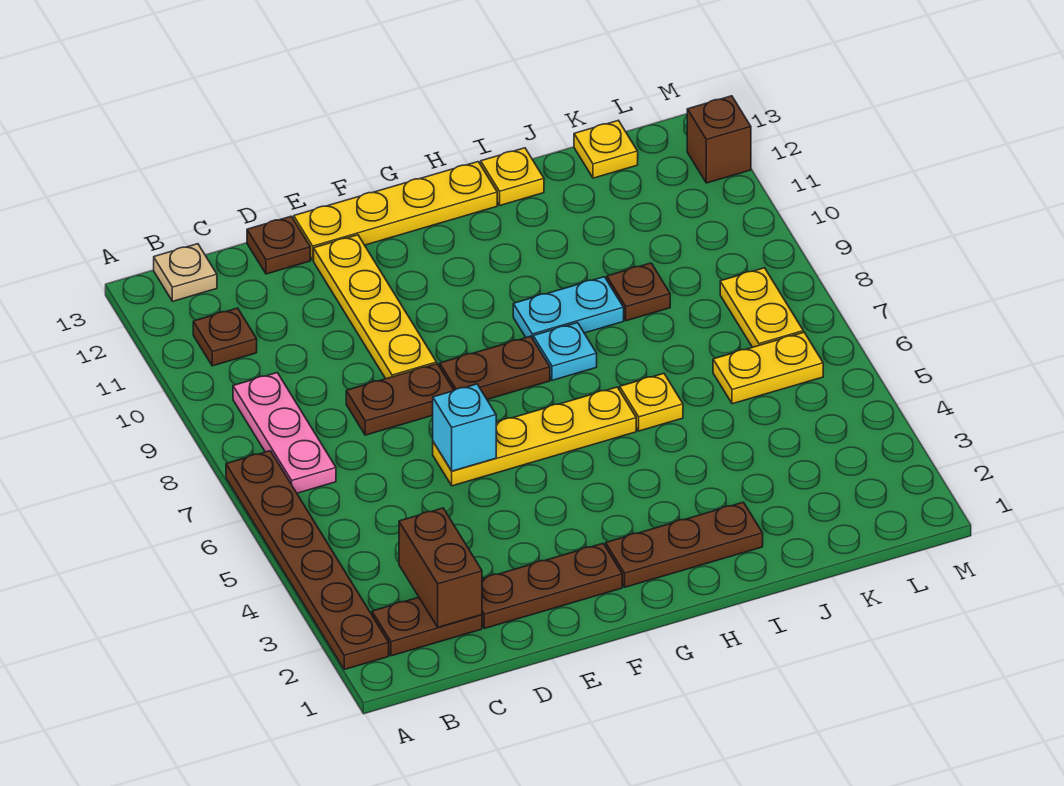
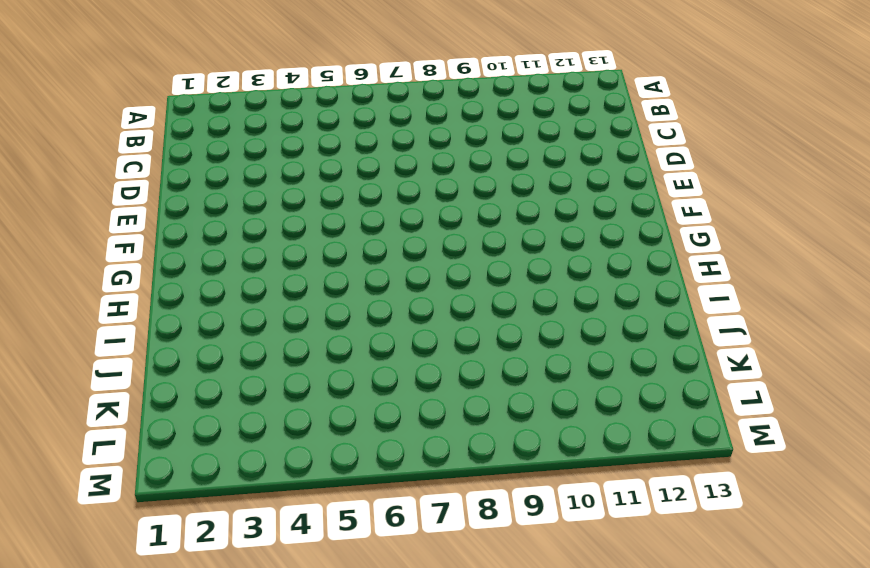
none -> brown 1x6 plate [226,451,389,669]
none -> brown 1x2 plate [372,597,482,656]
none -> pink 1x3 plate [233,373,336,493]

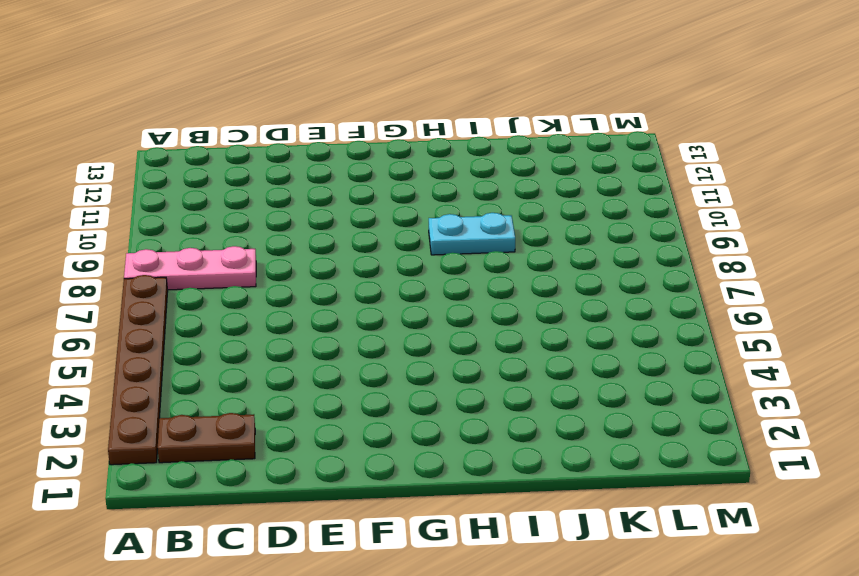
pink 1x3 plate [124,246,256,290] -> pink 1x3 plate turned to [233,373,336,493]
none -> brown 1x1 plate [193,308,257,366]
none -> tan 1x1 plate [154,244,217,301]
none -> brown 1x3 plate [482,544,622,628]

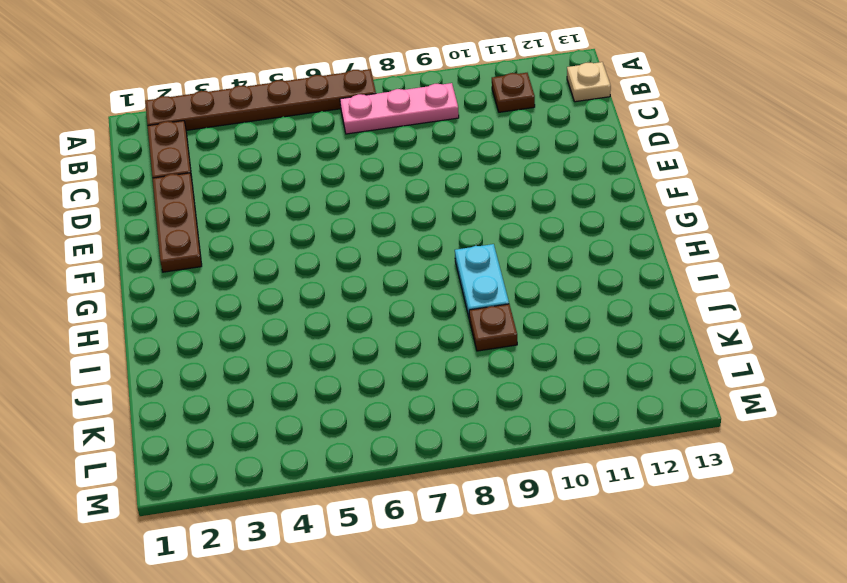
none -> brown 1x2 plate [346,364,454,435]
none -> brown 1x1 plate [247,216,310,274]
none -> yellow 1x4 plate [433,387,636,486]

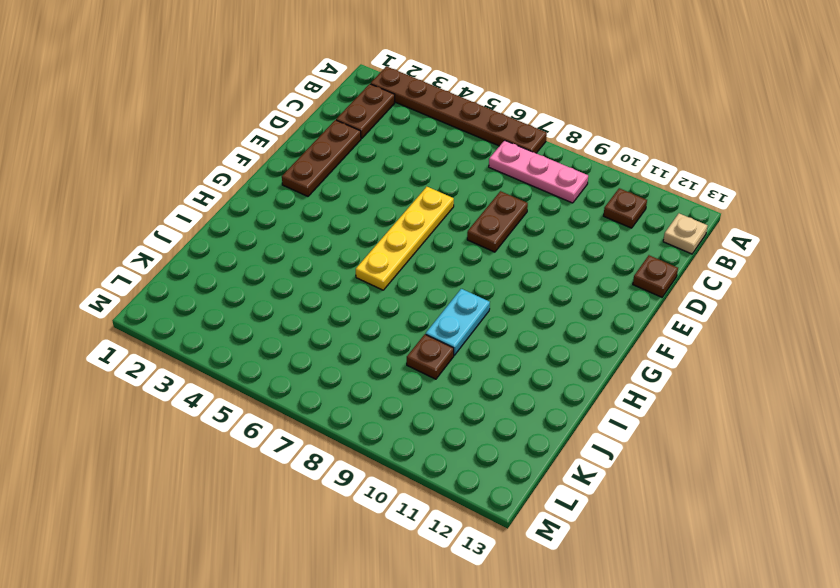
none -> yellow 1x4 plate [314,235,437,379]
none -> yellow 1x4 plate [294,162,497,260]
none -> brown 1x2 plate [440,336,550,399]

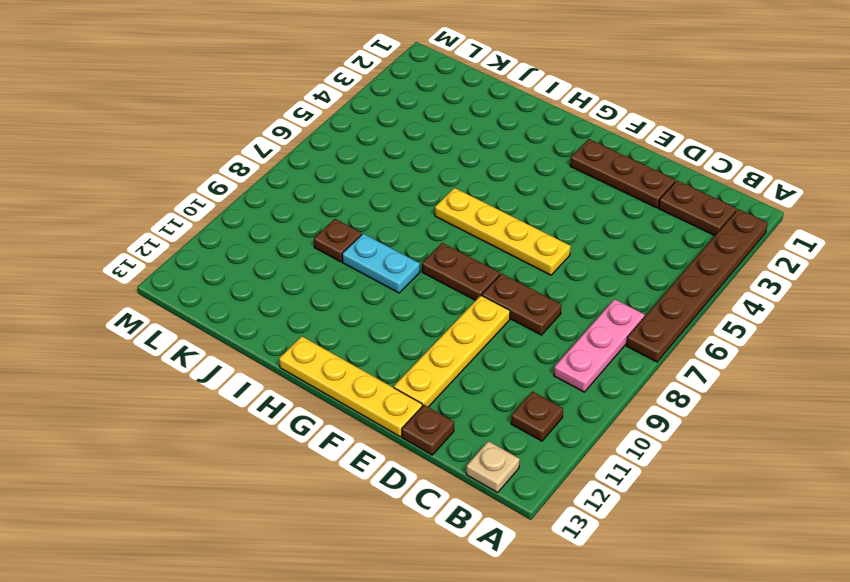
none -> brown 1x3 plate [606,502,763,587]
none -> cyan 1x1 plate [533,323,597,380]
none -> yellow 1x1 plate [620,373,683,431]

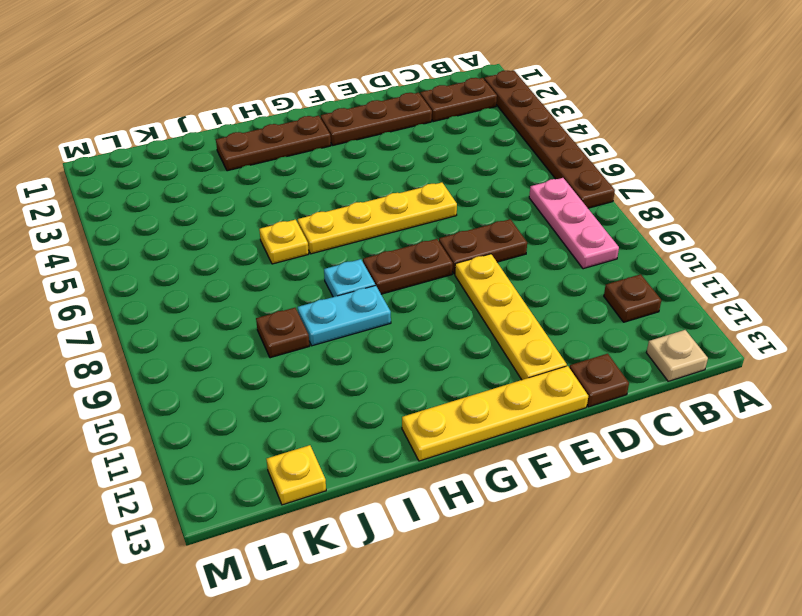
none -> yellow 1x1 plate [481,148,544,205]
none -> yellow 1x2 plate [713,332,823,404]
none -> yellow 1x2 plate [720,268,803,347]

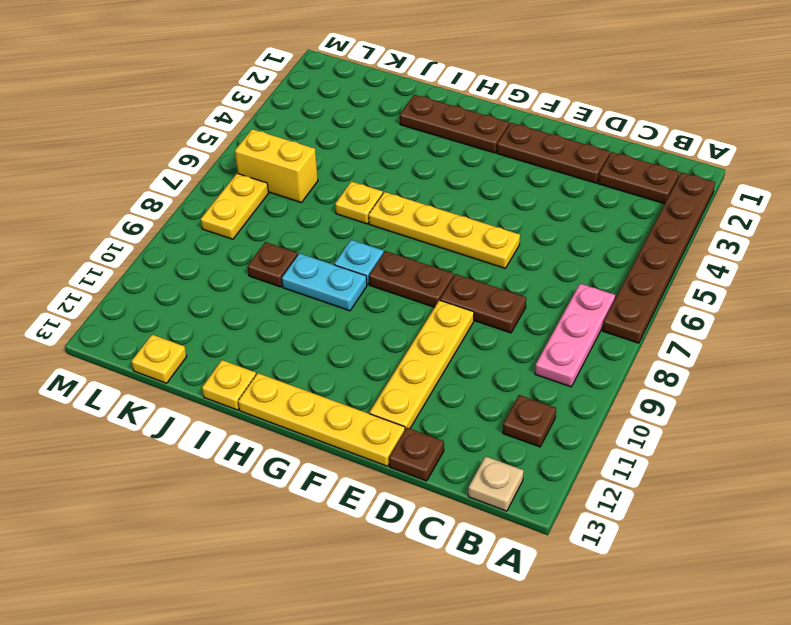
yellow 1x2 brick [235,129,318,203] -> yellow 1x2 plate [713,332,823,404]
none -> brown 1x1 brick [687,96,751,183]
none -> brown 1x2 brick [399,508,482,627]
none -> cyan 1x1 brick [433,384,496,471]

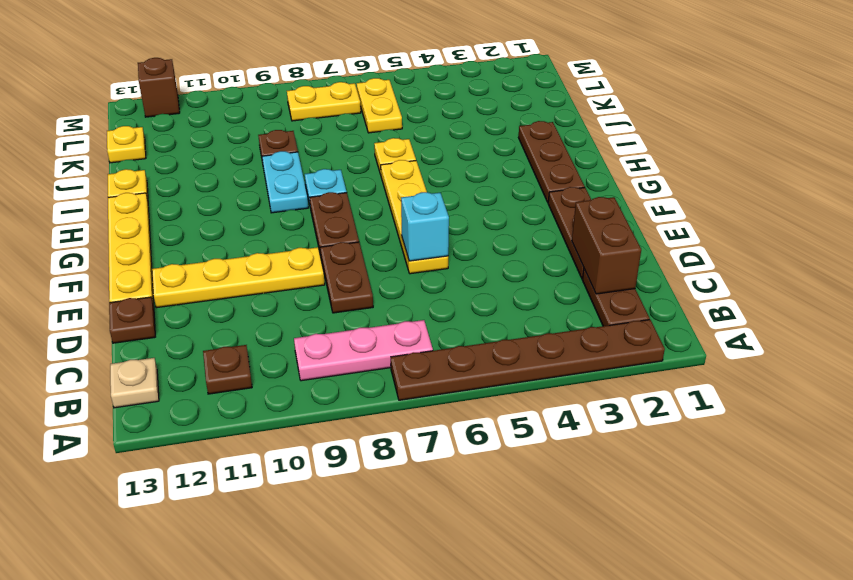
brown 1x2 brick [572,197,641,294] -> brown 1x2 brick turned to [399,508,482,627]

